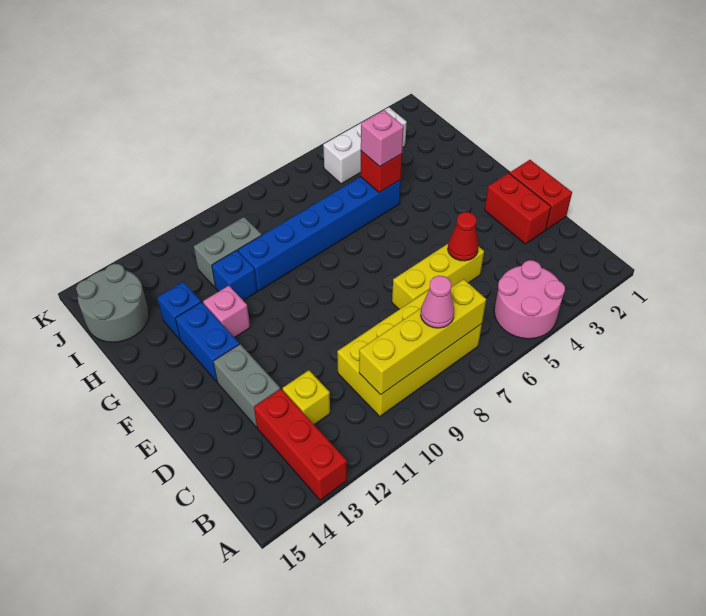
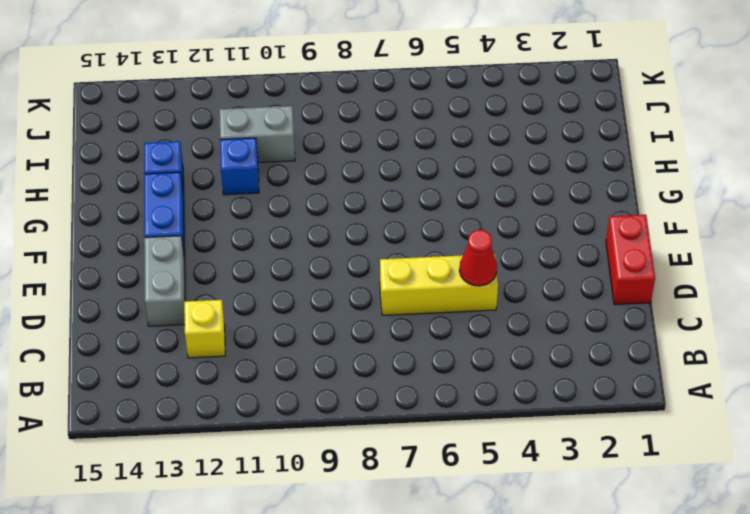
none -> pink 2x2 round brick [494,260,565,339]
none -> red 1x3 brick [254,389,347,500]
none -> yellow 2x4 brick [337,290,482,416]

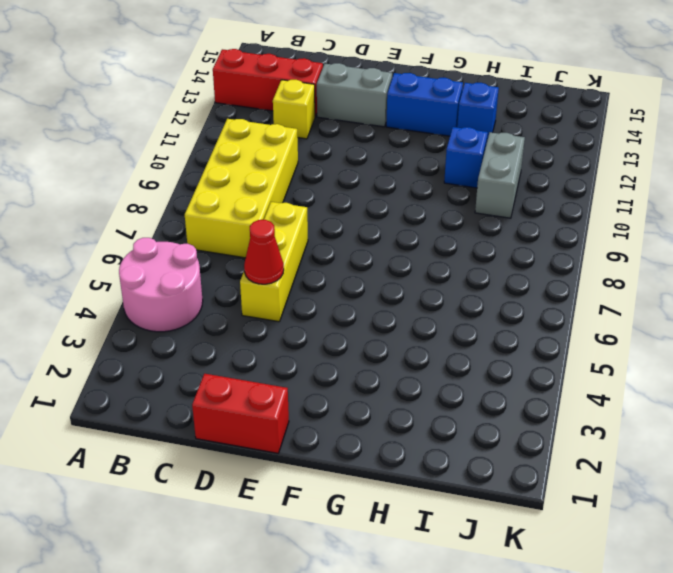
none -> red 1x2 brick [485,173,551,244]
none -> pink 1x1 brick [203,286,250,338]
none -> blue 1x6 brick [238,177,401,291]

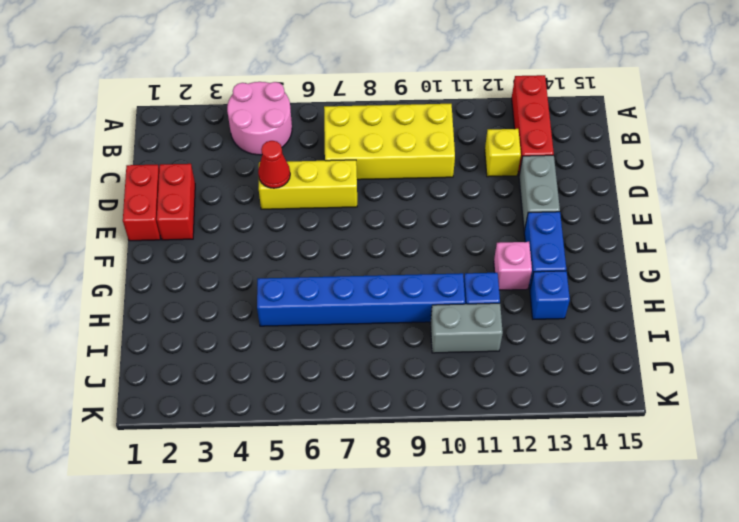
none -> grey 2x2 round brick [76,264,149,342]
none -> white 1x3 brick [323,107,407,184]
none -> yellow 1x4 brick [359,279,486,395]

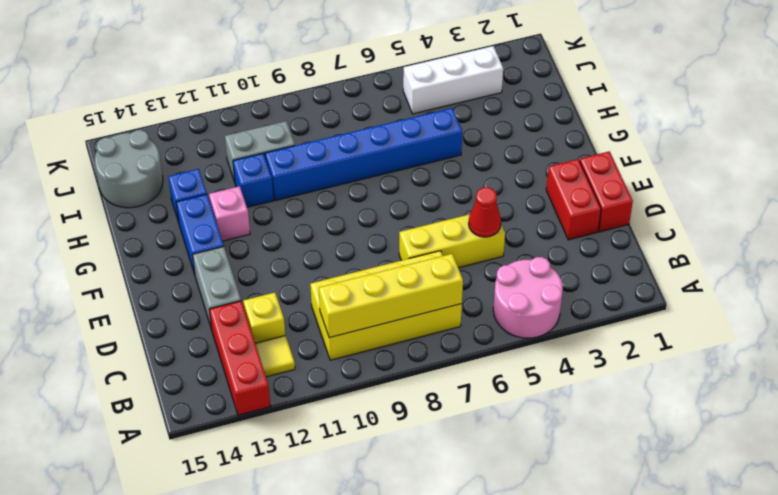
yellow 1x1 tile [255,336,295,377] -> none
none -> red 1x1 brick [361,151,402,193]
none -> pink 1x1 cone [421,276,454,328]
none -> pink 1x1 brick [361,110,404,167]

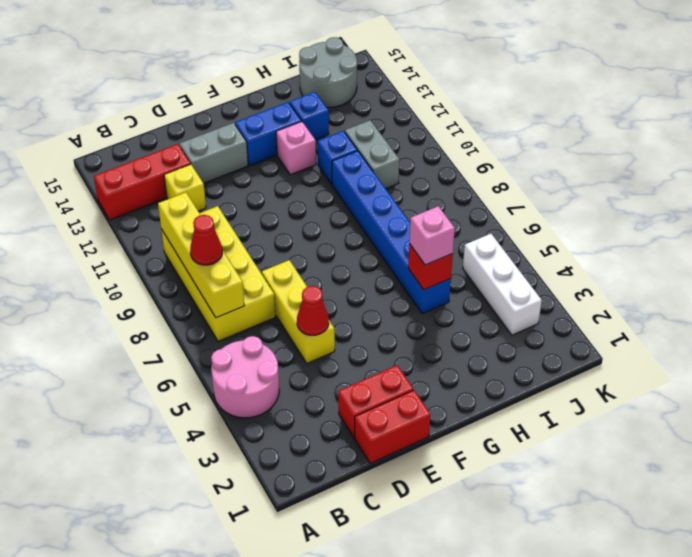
red 1x1 cone [190,215,222,265] -> pink 1x1 cone [421,276,454,328]

